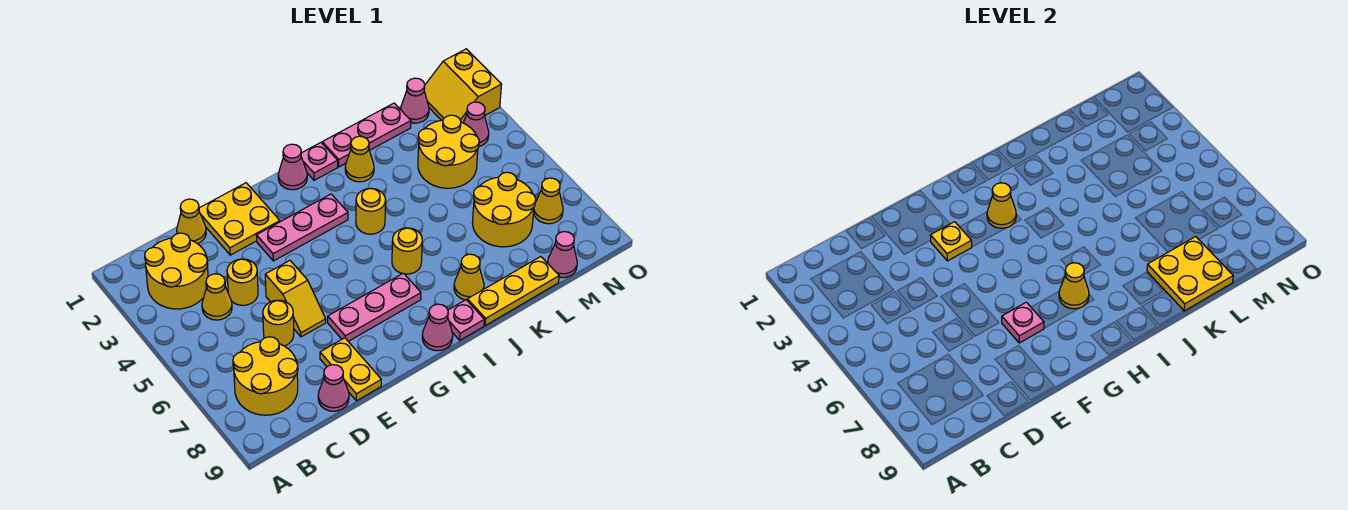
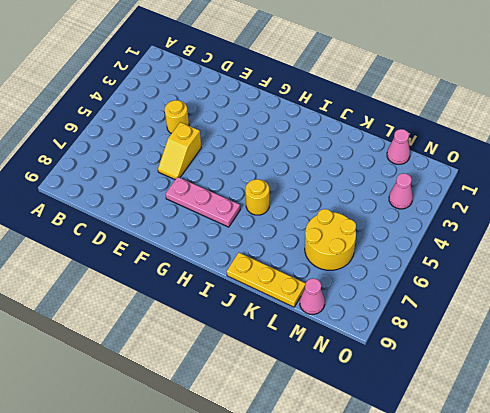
none -> yellow 2x2 round brick [145,233,208,309]
none -> yellow 2x2 round brick [233,337,298,415]
none -> yellow 1x1 cone [202,274,232,320]
none -> yellow 1x1 cone [177,199,206,244]

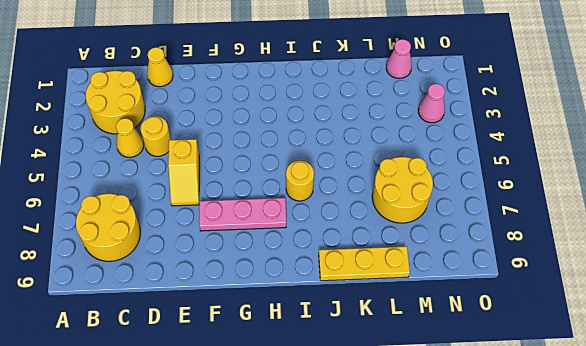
none -> yellow 1x1 round brick [263,300,294,346]
none -> pink 1x1 cone [318,365,349,411]
none -> yellow 2x2 plate [199,183,280,255]
none -> yellow 1x2 plate [320,338,381,401]

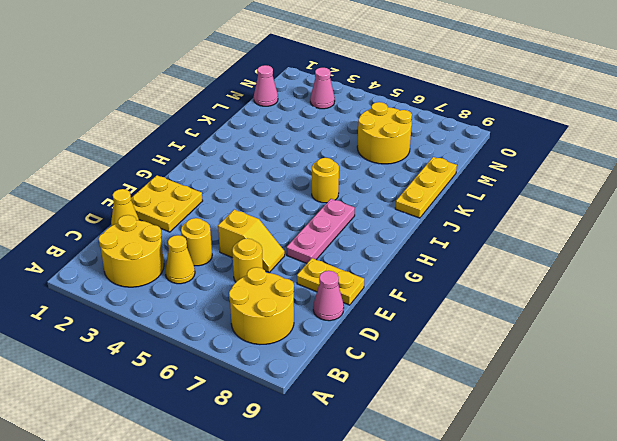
none -> pink 1x3 plate [256,194,348,261]
none -> pink 1x1 cone [278,144,307,190]
none -> pink 1x1 cone [422,304,453,351]
none -> pink 1x1 plate [301,143,338,180]

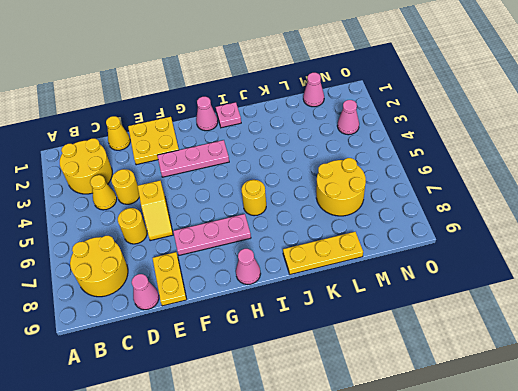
none -> yellow 1x1 round brick [356,189,386,234]
none -> pink 1x1 plate [448,300,484,340]
none -> pink 1x3 plate [322,103,411,167]
none -> yellow 1x1 cone [345,136,374,182]

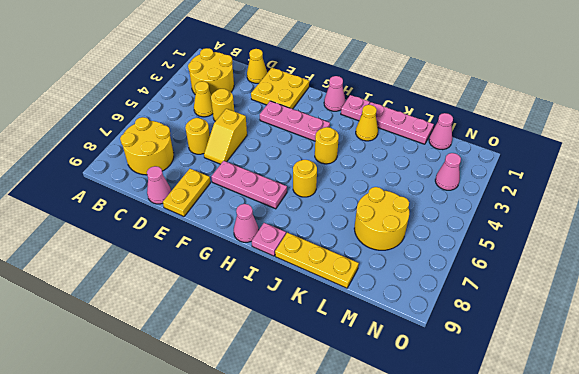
none -> yellow 1x1 cone [454,254,484,300]
none -> yellow 2x2 round brick [418,115,479,188]
none -> pink 1x1 cone [548,232,577,278]
none -> yellow 2x2 slope [424,49,502,123]

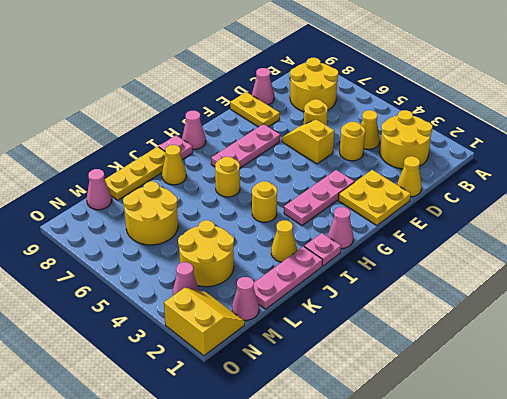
none -> yellow 1x1 cone [534,178,563,224]
none -> yellow 1x1 plate [930,222,972,261]
none -> pink 1x1 plate [1002,302,1044,343]
none -> yellow 1x1 cone [987,183,1016,228]

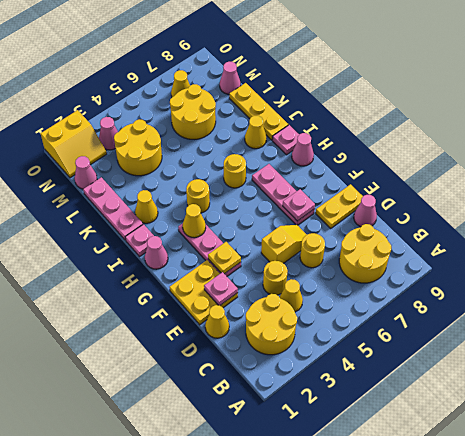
pink 1x1 plate [204,272,238,305] -> none
none -> yellow 1x1 cone [1059,263,1089,309]
none -> yellow 2x2 plate [1147,237,1233,311]

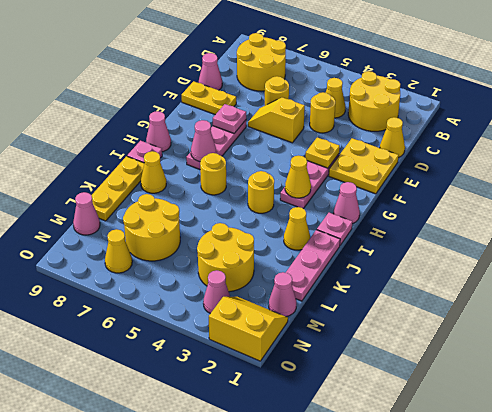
pink 1x1 cone [191,120,216,161] -> yellow 1x1 cone [1059,263,1089,309]
none -> yellow 2x2 plate [1147,237,1233,311]

